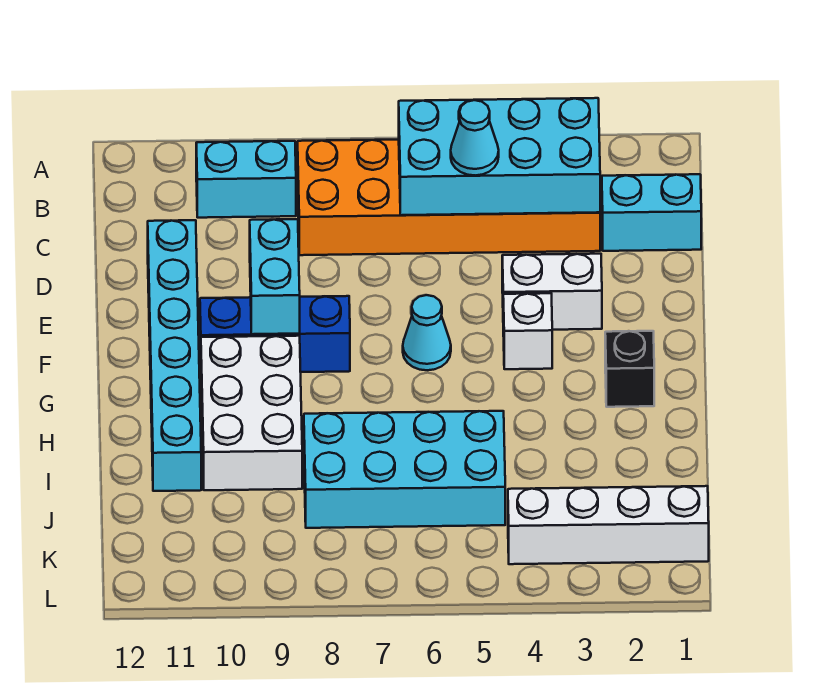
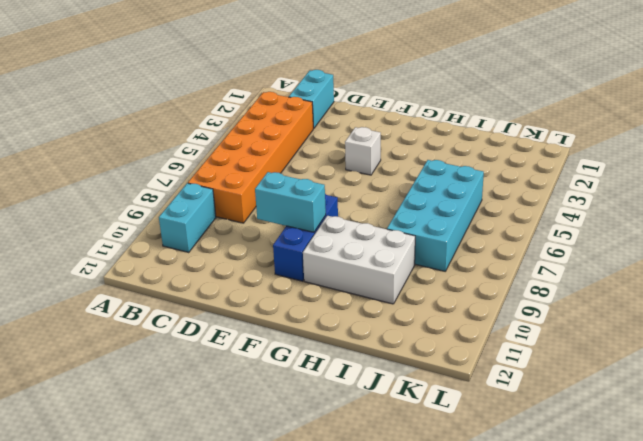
none -> cyan 1x6 brick [148,220,201,491]
none -> white 1x2 brick [502,254,602,330]
none -> cyan 1x1 cone [403,295,451,370]

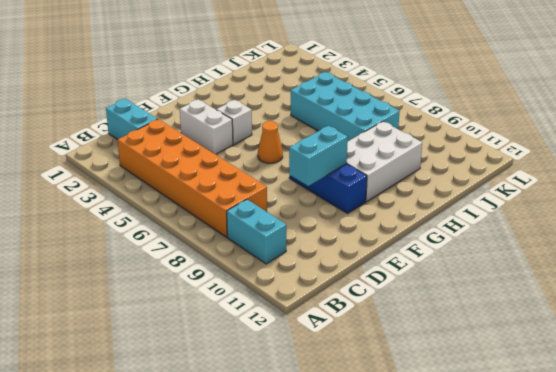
orange 1x1 cone [258,121,283,163] -> cyan 1x1 cone [403,295,451,370]
none -> cyan 1x6 brick [148,220,201,491]
none -> black 1x1 brick [605,331,654,407]
none -> white 1x4 brick [508,486,709,564]

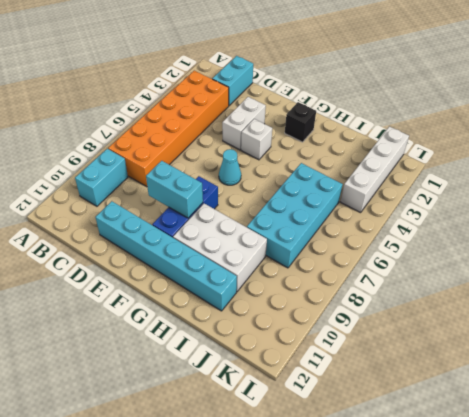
none -> cyan 2x4 brick [399,98,600,215]
none -> cyan 1x1 cone [451,100,499,175]

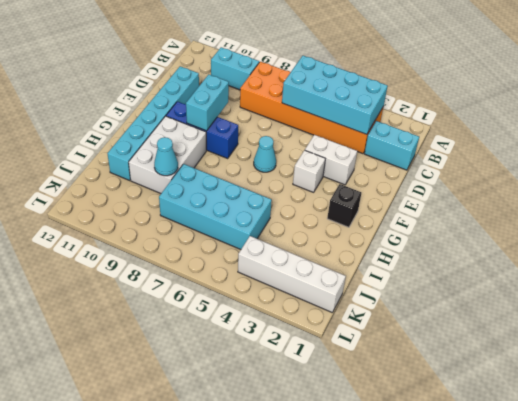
cyan 1x1 cone [154,137,178,176] -> cyan 1x1 cone moved to [451,100,499,175]

